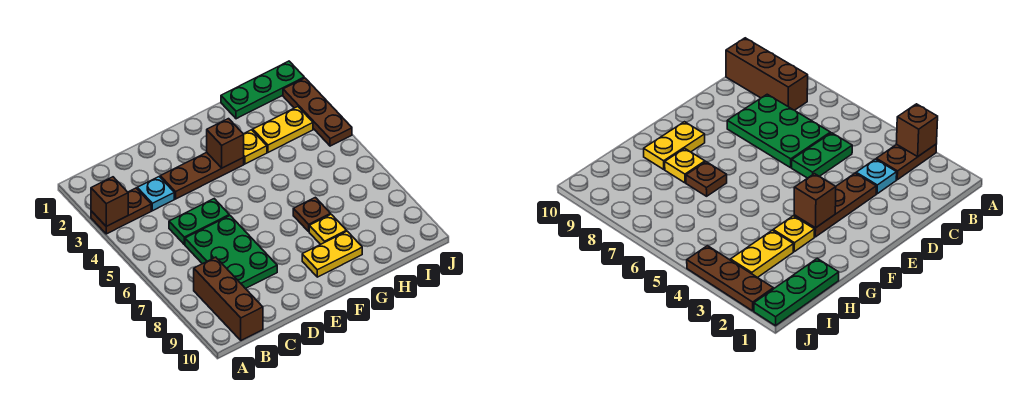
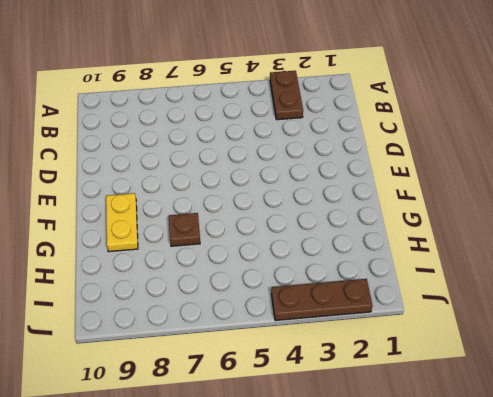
none -> brown 1x3 brick [194,257,263,340]
none -> cyan 1x1 plate [137,177,174,211]
none -> green 1x2 plate [169,199,229,244]

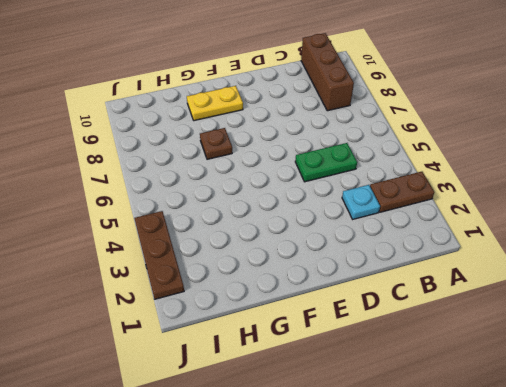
none -> green 2x3 plate [185,216,277,289]
none -> brown 1x3 plate [160,152,244,199]
none -> yellow 1x1 plate [243,130,267,164]

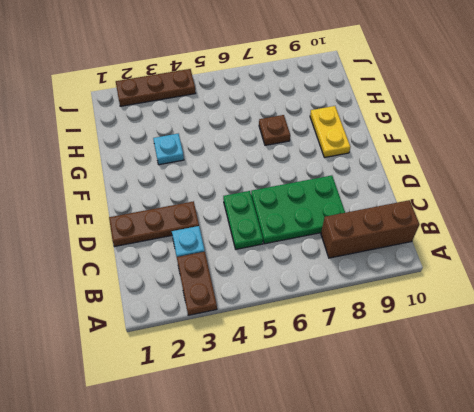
brown 1x3 plate [109,201,199,247] -> brown 1x3 plate turned to [160,152,244,199]
cyan 1x1 plate [153,134,184,165] -> yellow 1x1 plate [243,130,267,164]
none -> yellow 1x1 plate [309,214,347,244]
none -> green 1x3 plate [221,61,304,119]
none -> yellow 1x2 plate [253,107,313,152]

